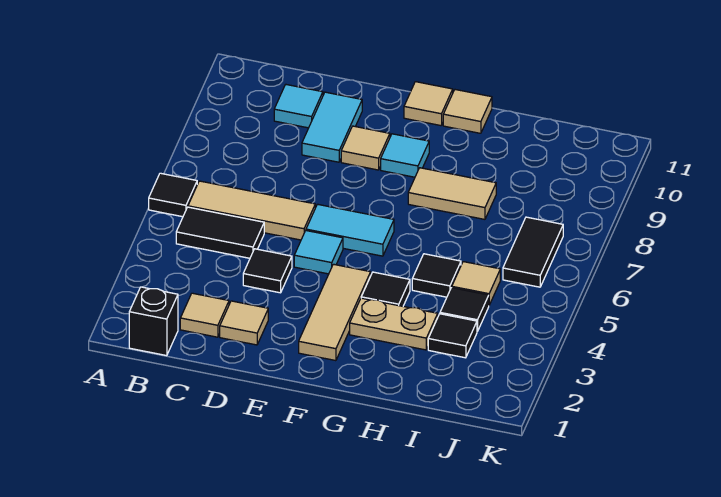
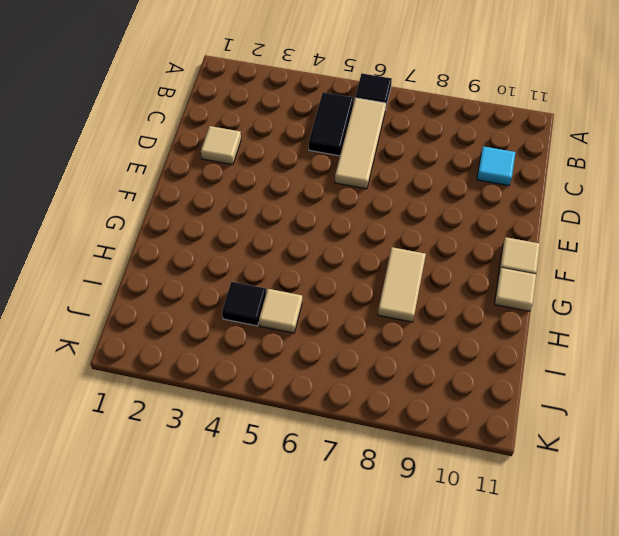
none -> black 1x1 brick [129,287,178,356]
none -> tan 1x1 tile [180,293,229,337]
none -> black 1x1 tile [243,249,292,293]

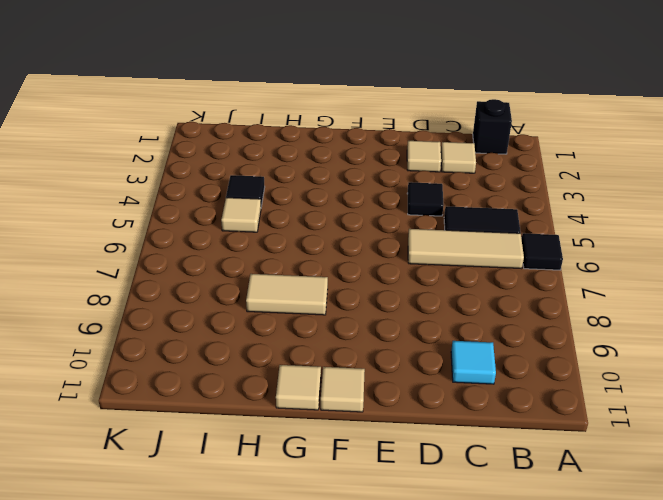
none -> cyan 1x2 tile [302,92,362,162]
none -> cyan 1x1 tile [294,231,343,274]
none -> cyan 1x2 tile [306,204,394,256]

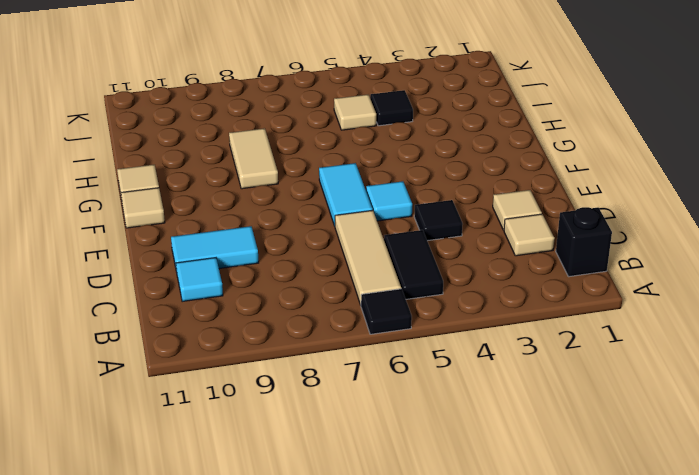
none -> tan 1x1 tile [341,126,390,170]
none -> tan 1x3 tile [299,264,371,361]
none -> cyan 1x1 tile [381,134,429,177]

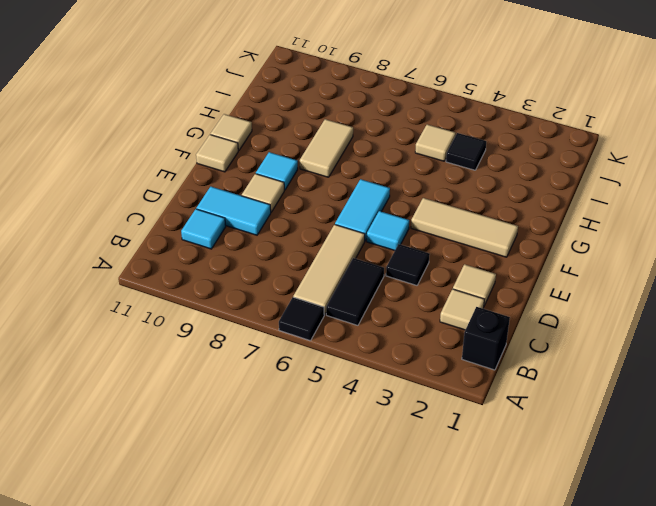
none -> tan 1x2 plate [350,298,438,350]
none -> black 1x1 tile [361,272,410,306]
none -> black 1x1 tile [412,254,461,297]

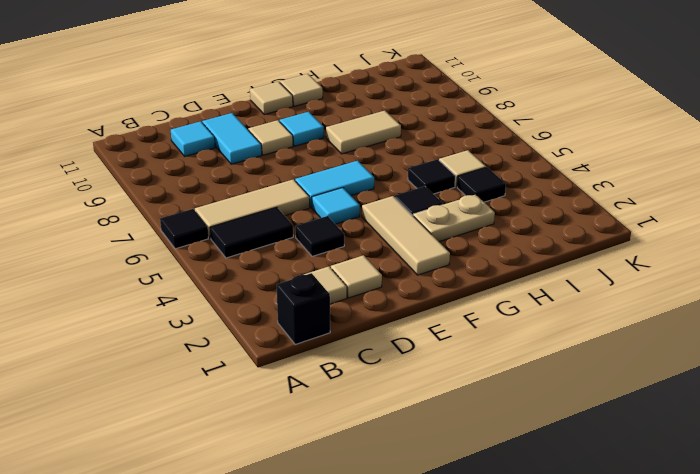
none -> black 1x1 tile [428,314,477,358]
none -> black 1x2 tile [503,217,563,287]

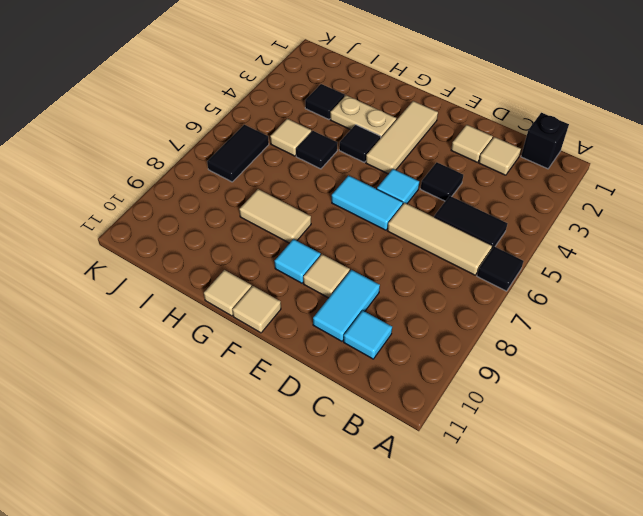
none -> black 1x1 tile [440,288,489,331]

